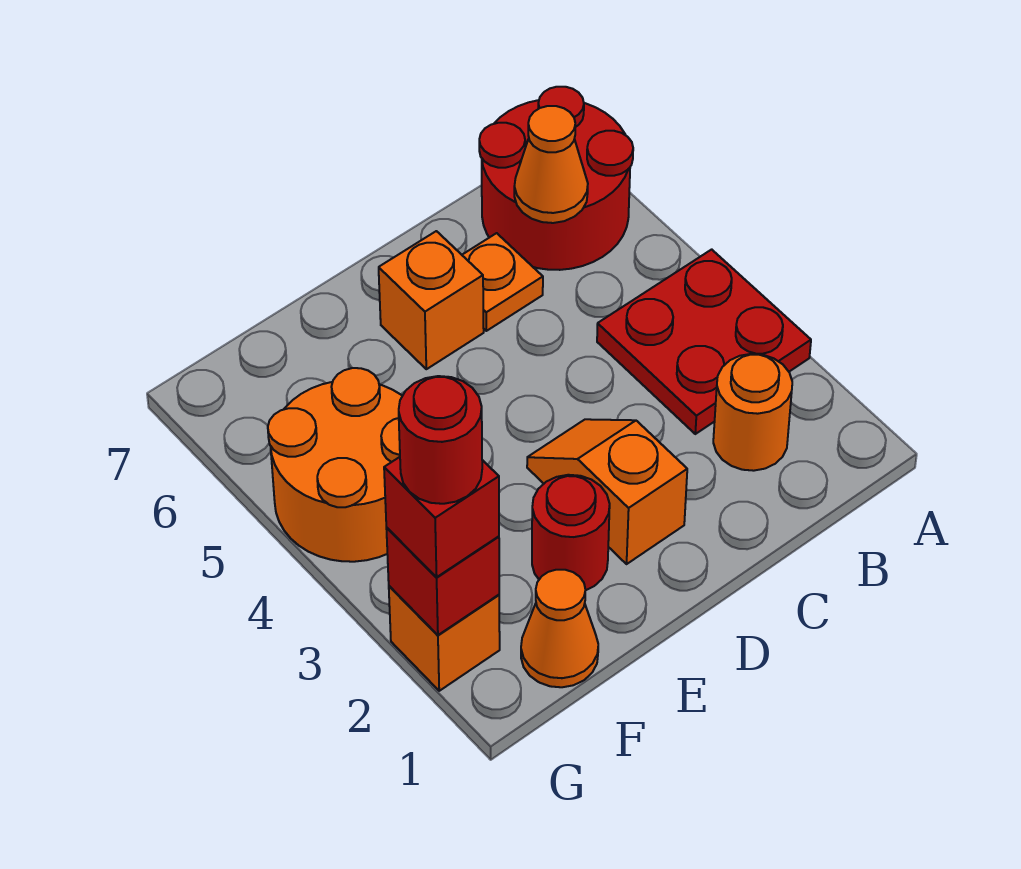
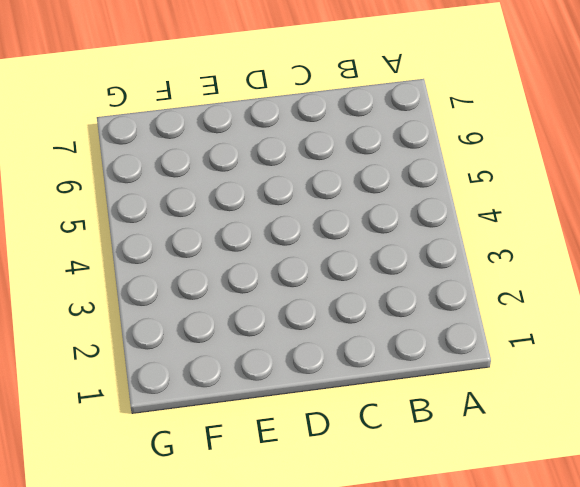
none -> red 2x2 plate [597,249,811,434]
none -> red 2x2 round brick [479,87,633,270]
none -> orange 1x1 round brick [713,354,792,471]

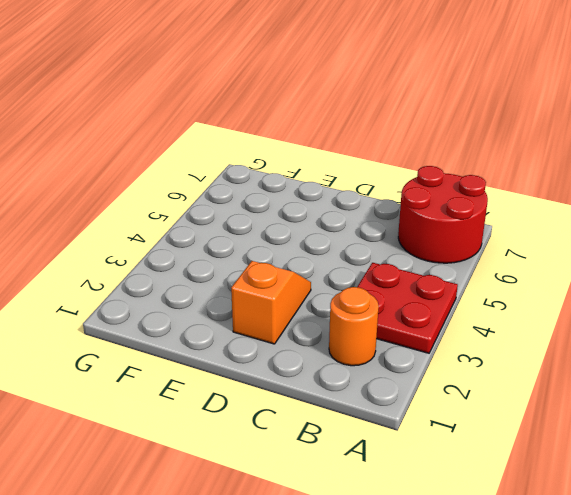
none -> orange 1x1 plate [462,233,543,331]
none -> orange 1x1 brick [379,231,484,369]
none -> red 1x1 round brick [532,475,610,590]

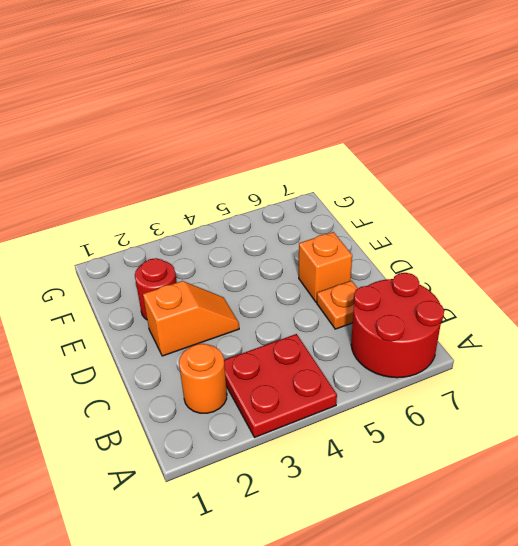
none -> orange 1x1 cone [521,570,598,687]
none -> orange 2x2 round brick [268,368,402,562]
none -> orange 1x1 brick [389,586,500,691]

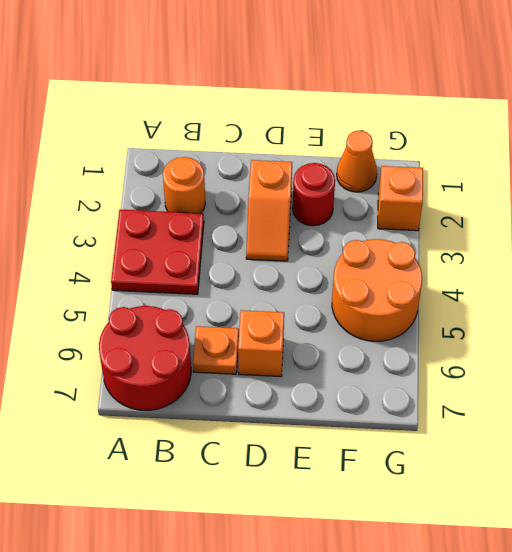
none -> orange 1x1 cone [514,106,588,223]
none -> red 1x1 brick [386,528,499,635]
none -> red 1x1 brick [384,457,499,577]

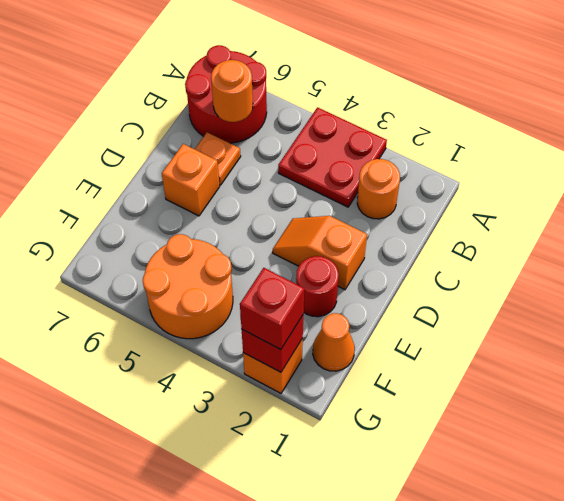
orange 1x1 round brick [211,60,253,122] -> orange 1x1 cone [514,106,588,223]
none -> red 1x1 round brick [399,376,482,504]

